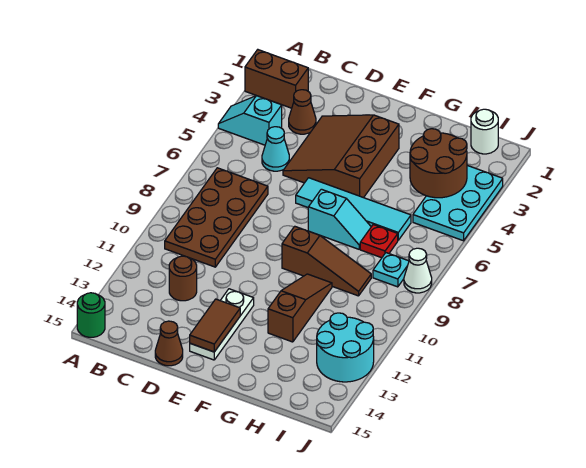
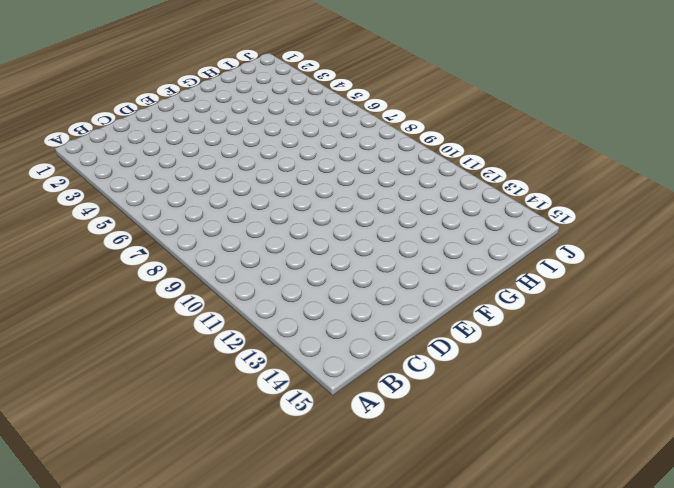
none -> brown 1x2 brick [245,50,308,108]
none -> cyan 1x2 slope [218,96,282,145]
none -> green 1x1 round brick [77,293,105,337]

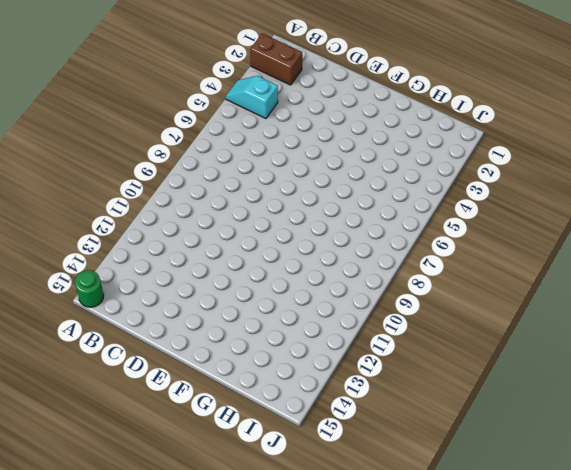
none -> brown 2x4 plate [165,168,268,267]
none -> brown 1x1 cone [289,90,316,134]
none -> cyan 1x1 cone [262,127,289,171]

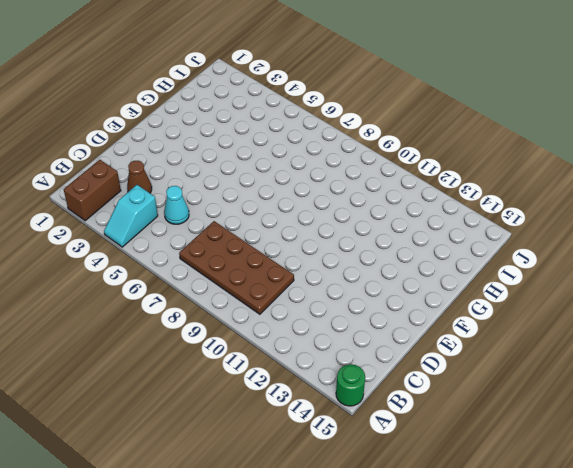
none -> brown 1x1 round brick [169,256,197,301]
none -> brown 3x3 slope [283,115,399,198]
none -> brown 1x1 cone [155,321,183,366]

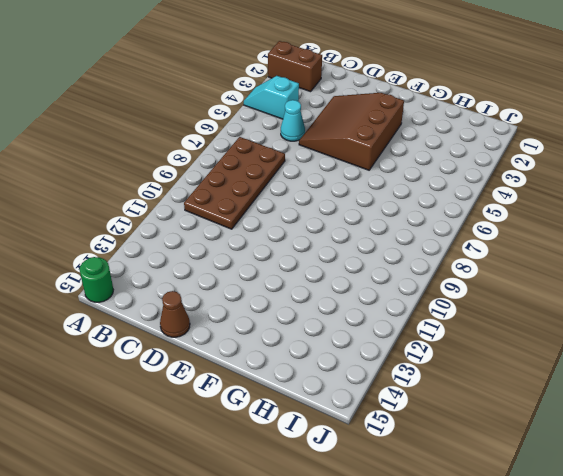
none -> brown 1x1 cone [289,90,316,134]
none -> brown 1x1 round brick [169,256,197,301]
none -> cyan 1x4 tile [296,178,411,240]

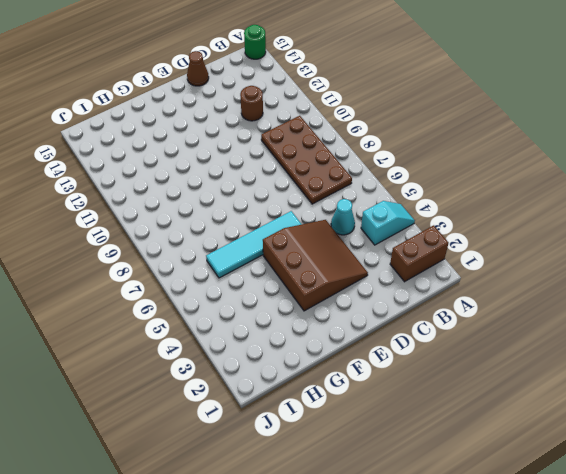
none -> brown 1x1 cone [289,90,316,134]
none -> white 1x3 plate [190,289,254,360]
none -> cyan 1x2 slope [308,189,371,249]

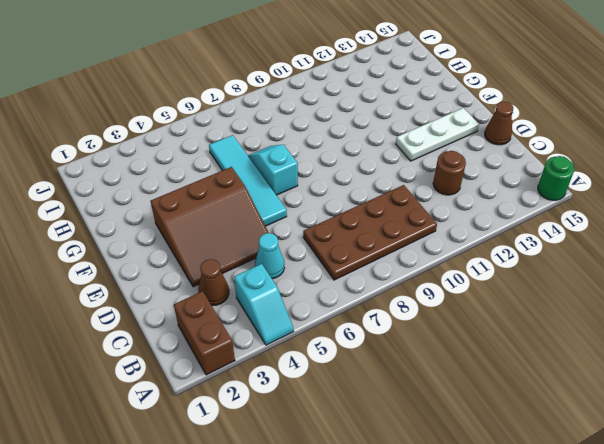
none -> brown 1x3 slope [282,226,371,296]
none -> brown 1x3 slope [268,274,332,342]
none -> red 1x1 plate [360,225,398,258]

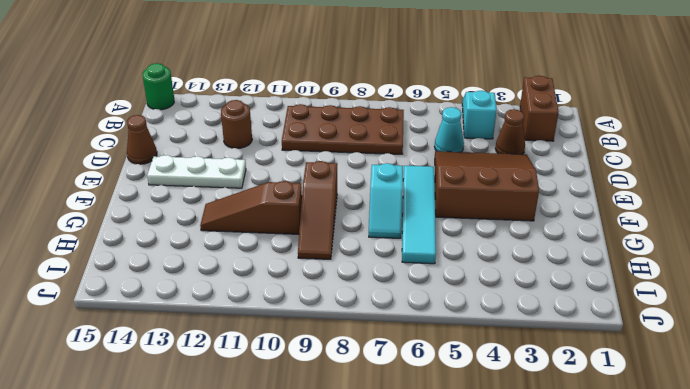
brown 1x3 slope [200,181,302,234] -> brown 1x3 slope turned to [268,274,332,342]
none -> red 1x1 plate [360,225,398,258]
none -> white 1x1 round brick [471,109,498,154]
none -> cyan 2x3 plate [413,165,503,241]

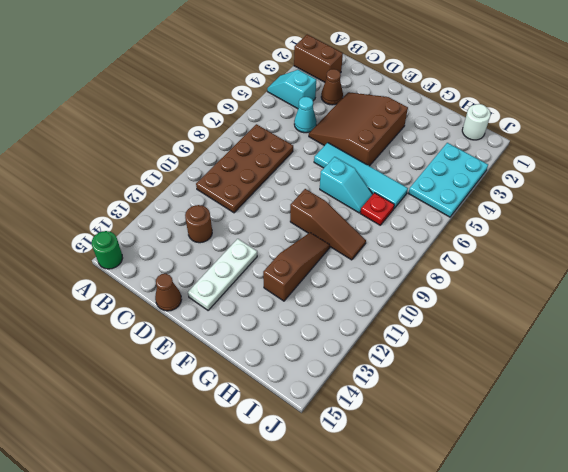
none -> cyan 1x1 plate [373,253,409,287]
none -> cyan 2x2 round brick [317,313,374,382]
none -> white 1x1 cone [404,248,432,293]

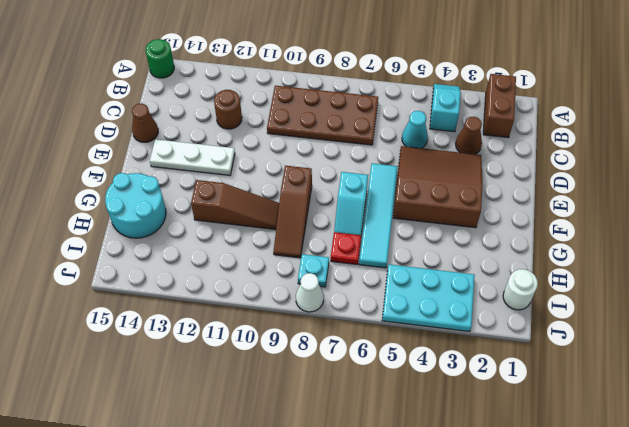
cyan 2x2 round brick [105,173,166,238] -> cyan 2x2 round brick moved to [317,313,374,382]
none -> brown 1x2 tile [190,299,240,352]
none -> brown 2x2 round brick [410,129,467,198]

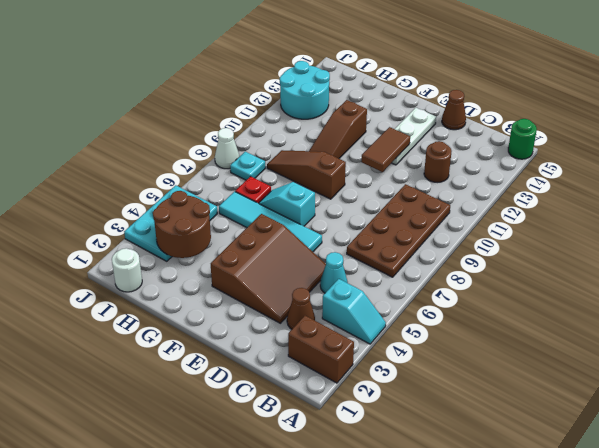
brown 1x2 tile [362,127,410,172] -> brown 1x2 tile moved to [190,299,240,352]

